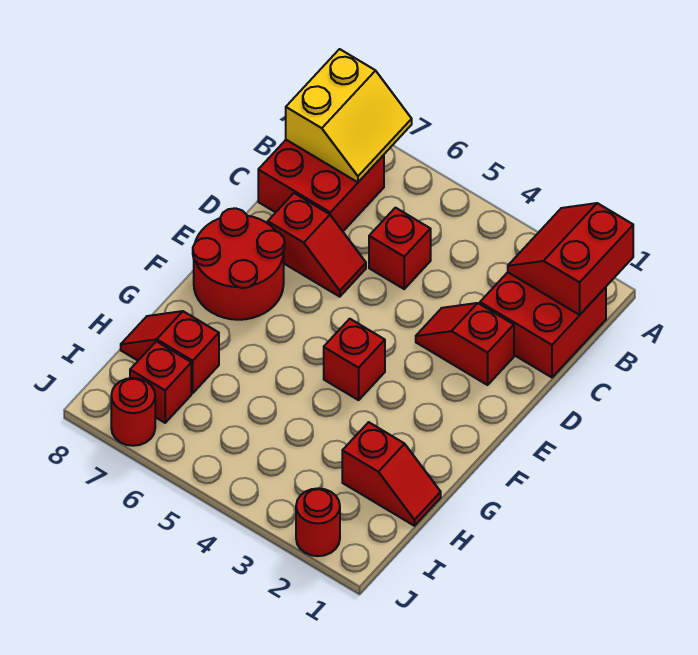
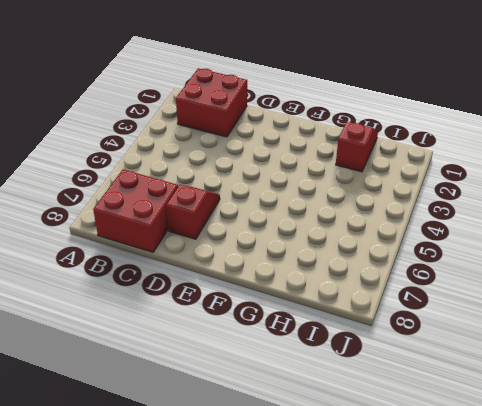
none -> red 1x1 brick [369,208,431,289]
none -> red 1x2 slope [416,303,514,385]
none -> red 2x2 round brick [193,208,285,320]

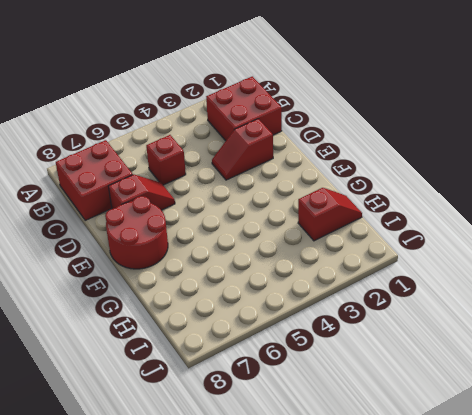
none -> red 1x1 brick [324,319,385,400]
none -> red 1x2 slope [121,311,219,393]
none -> red 1x1 brick [130,341,191,423]

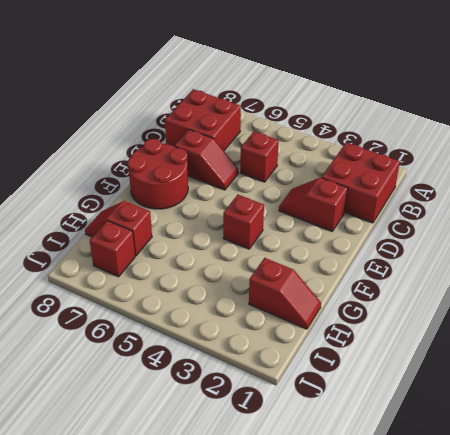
none -> red 1x1 round brick [296,488,340,556]
none -> red 1x1 round brick [111,378,155,446]
none -> red 2x2 slope [508,203,633,315]

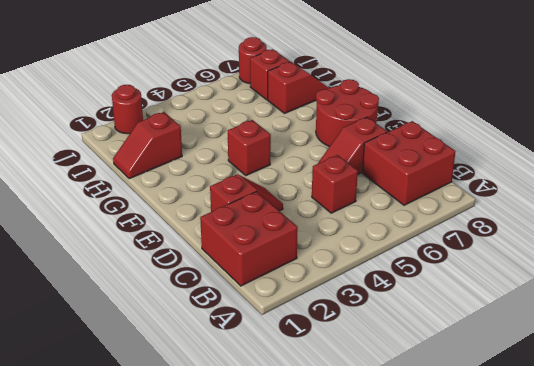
none -> red 2x2 slope [508,203,633,315]
none -> yellow 2x2 slope [286,49,412,182]

